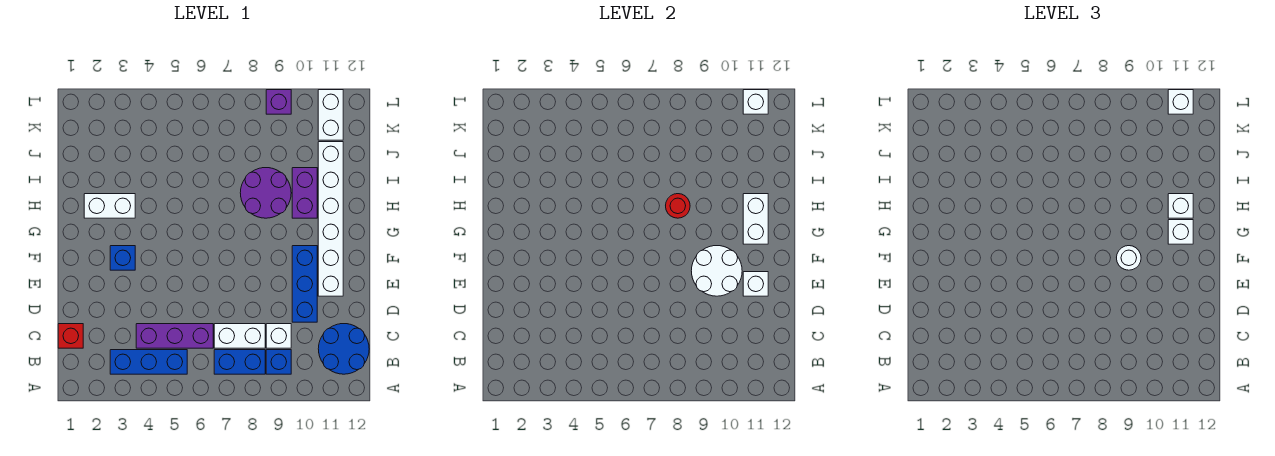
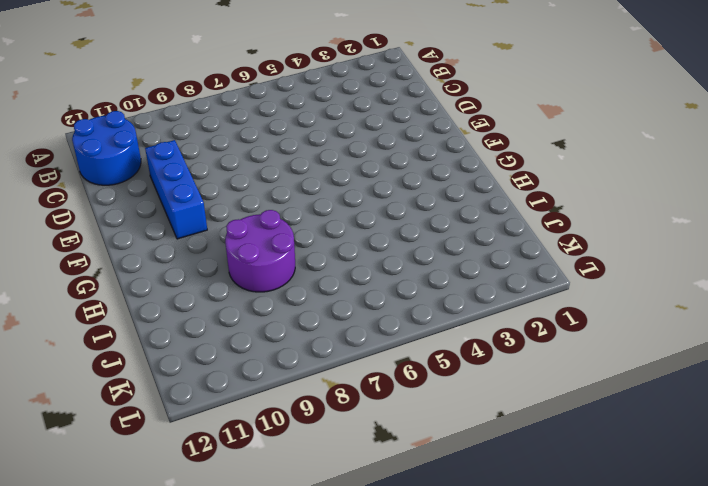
none -> blue 1x3 brick [110,350,187,374]
none -> blue 1x2 brick [214,350,265,374]
none -> blue 1x1 brick [266,350,291,374]

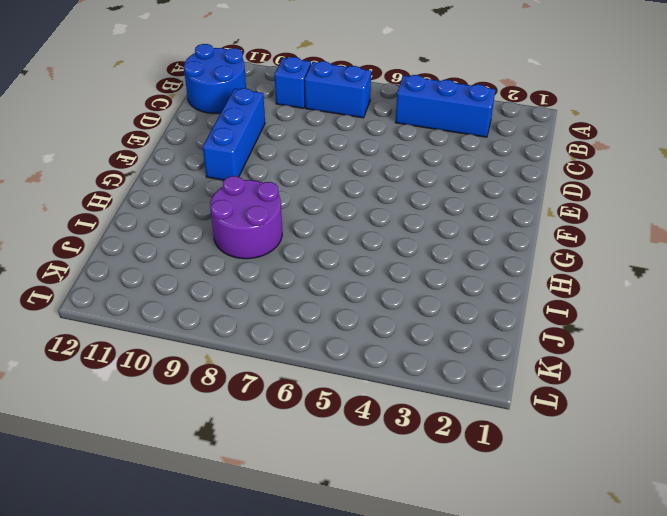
none -> red 1x1 brick [58,324,83,348]
none -> purple 1x3 brick [136,324,213,348]
none -> white 1x2 brick [214,324,265,348]

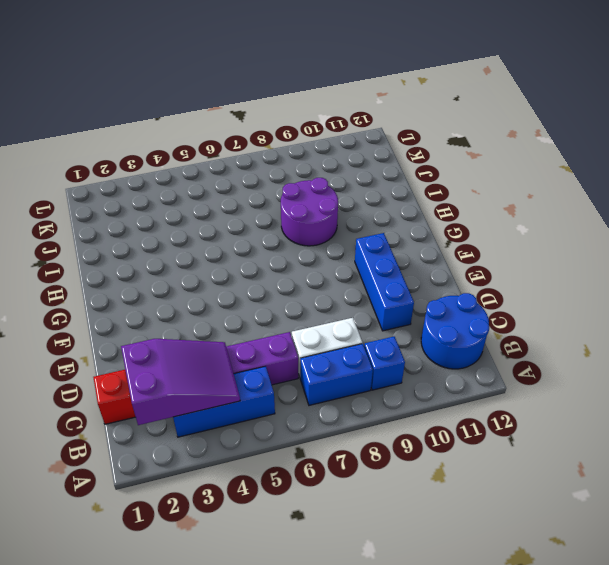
purple 2x3 slope [121,339,240,425] -> none
none -> white 1x1 brick [266,324,291,348]
none -> white 1x6 brick [318,142,343,296]
none -> blue 1x1 brick [110,246,135,270]

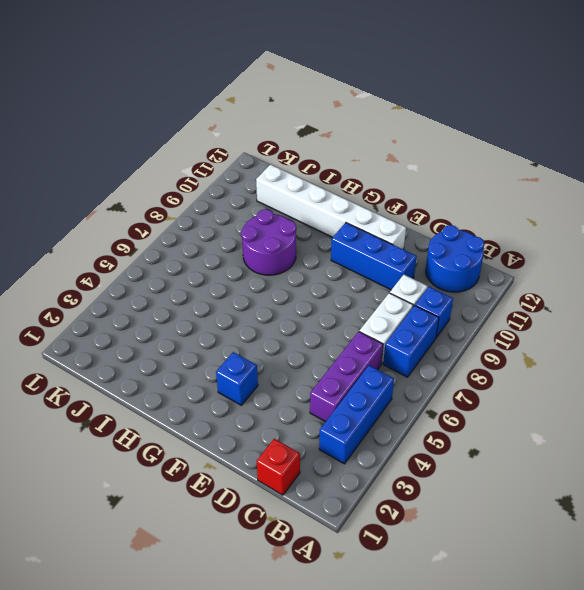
none -> white 1x2 brick [84,194,135,218]
none -> purple 1x2 brick [292,168,317,218]
none -> white 1x2 brick [318,90,343,140]

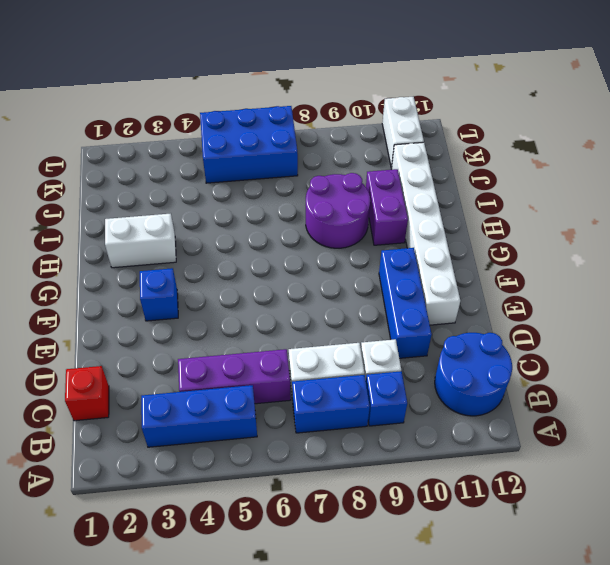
blue 2x3 brick [200,106,298,183] -> none
none -> purple 1x1 brick [266,90,291,114]
none -> white 2x2 round brick [691,246,742,296]
none -> white 1x1 brick [743,272,768,296]

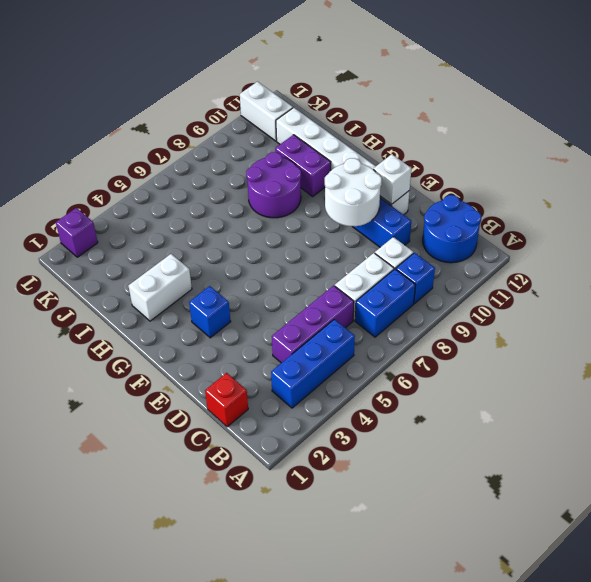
purple 1x1 brick [56,208,98,257] -> purple 1x1 brick moved to [266,90,291,114]
none -> white 1x2 brick [743,194,768,244]
none -> red 1x1 round brick [666,194,690,218]
none -> white 1x1 brick [743,90,768,114]

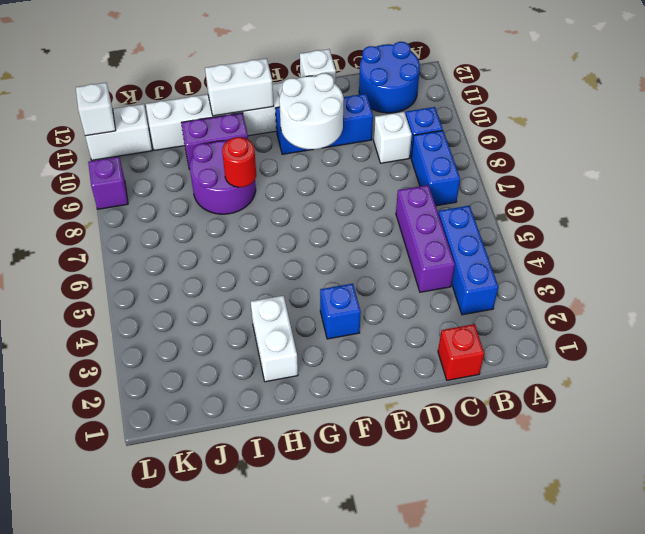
none -> white 1x2 brick [214,324,265,348]
none -> white 1x1 round brick [1117,246,1141,270]
none -> white 1x1 brick [1168,220,1193,244]

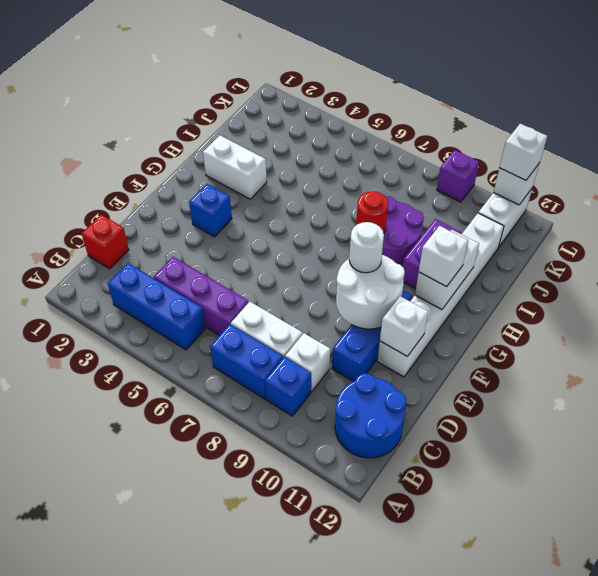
none -> white 1x1 brick [1168,194,1193,218]

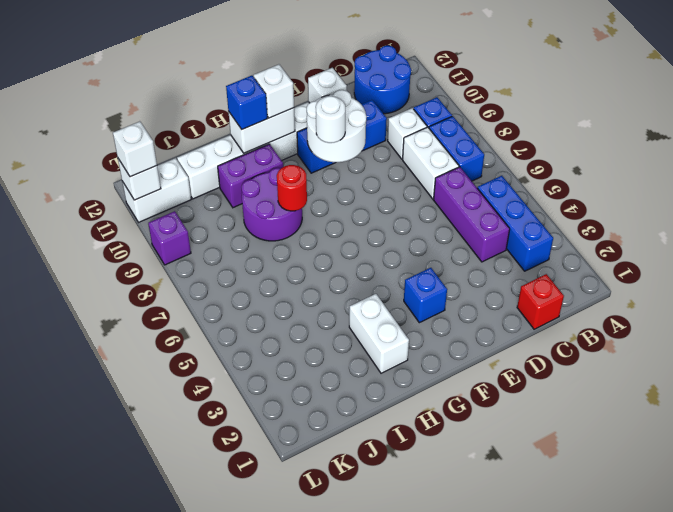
blue 1x1 brick [226,76,267,129] -> white 1x1 brick [1168,194,1193,218]

